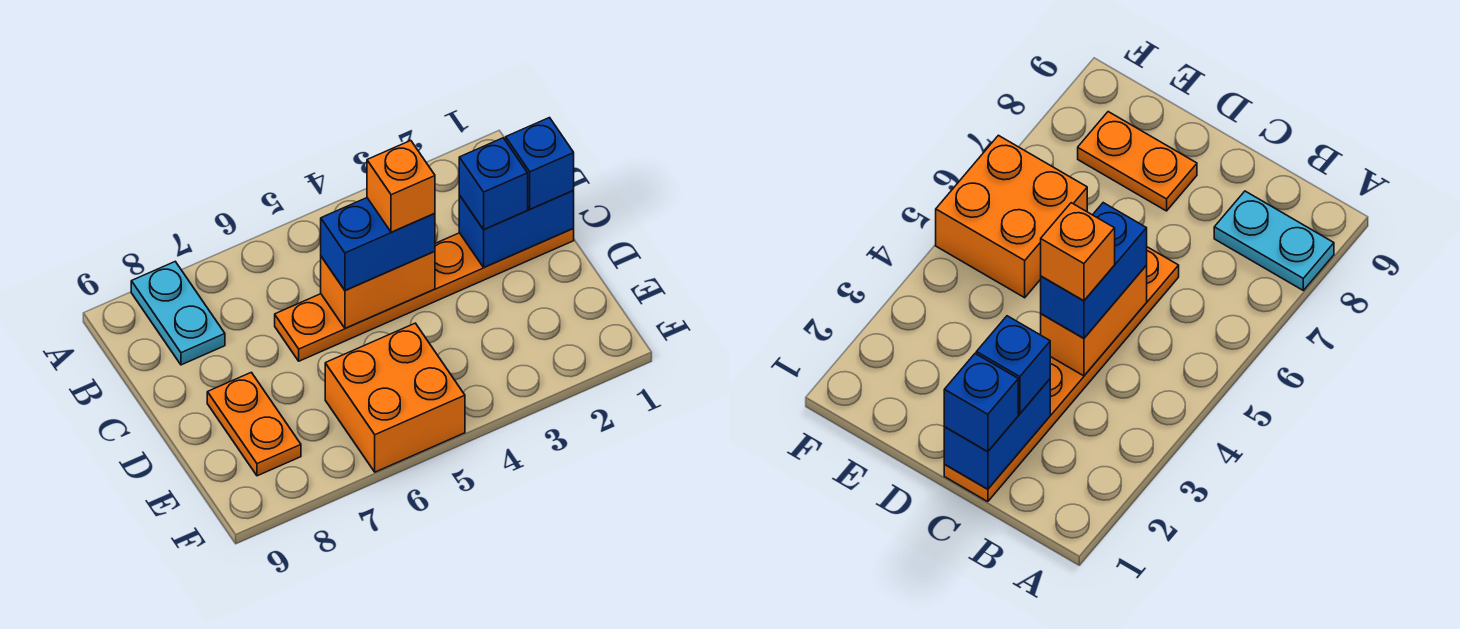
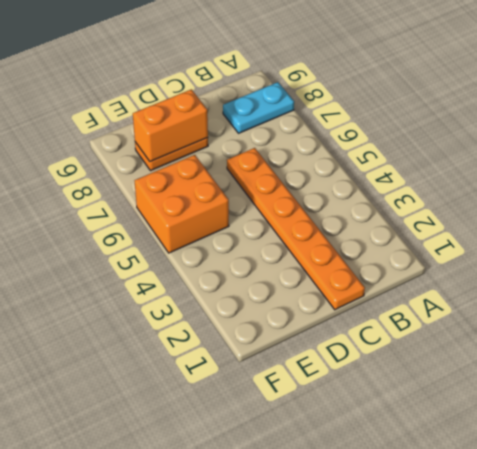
orange 1x2 brick [133,89,208,162] -> orange 1x2 brick turned to [321,251,435,328]
none -> blue 1x2 brick [459,191,574,267]
none -> blue 1x1 brick [506,118,574,209]

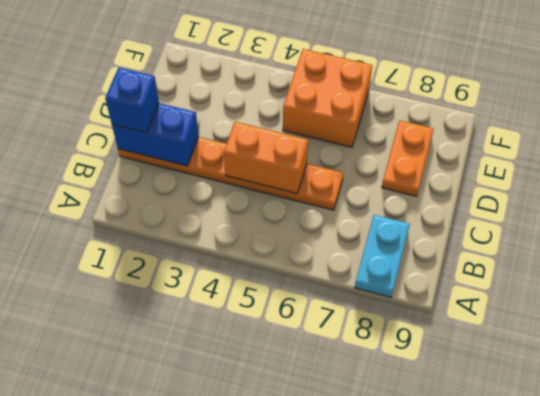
none -> blue 1x1 brick [459,138,528,230]
none -> blue 1x2 brick [321,198,435,291]

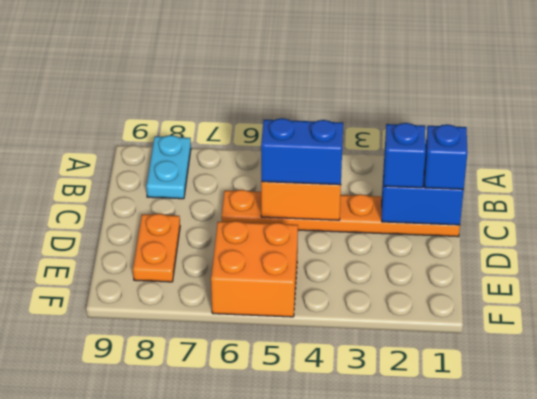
none -> orange 1x1 brick [367,141,435,232]

